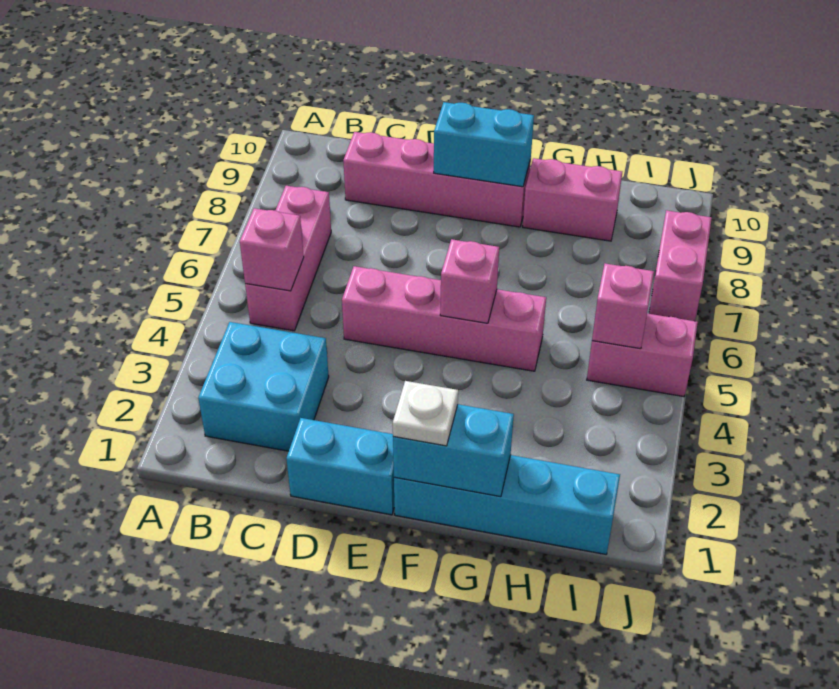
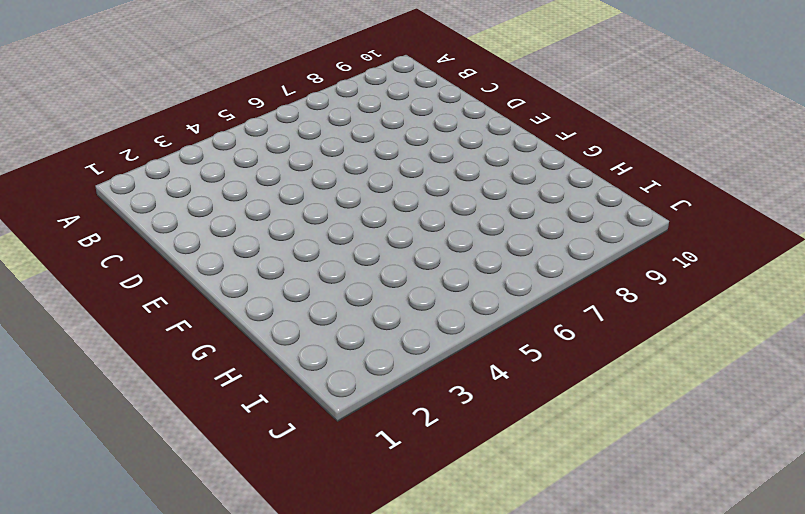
none -> cyan 2x2 brick [198,322,329,451]
none -> pink 1x3 brick [245,186,331,331]
none -> pink 1x4 brick [343,132,531,227]

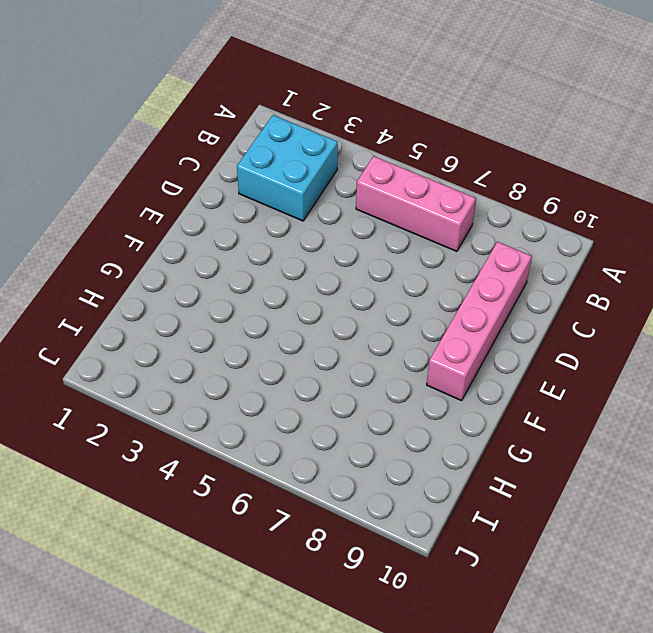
none -> cyan 1x2 brick [286,418,394,515]
none -> pink 1x4 brick [342,266,546,371]
none -> cyan 1x4 brick [394,455,620,554]

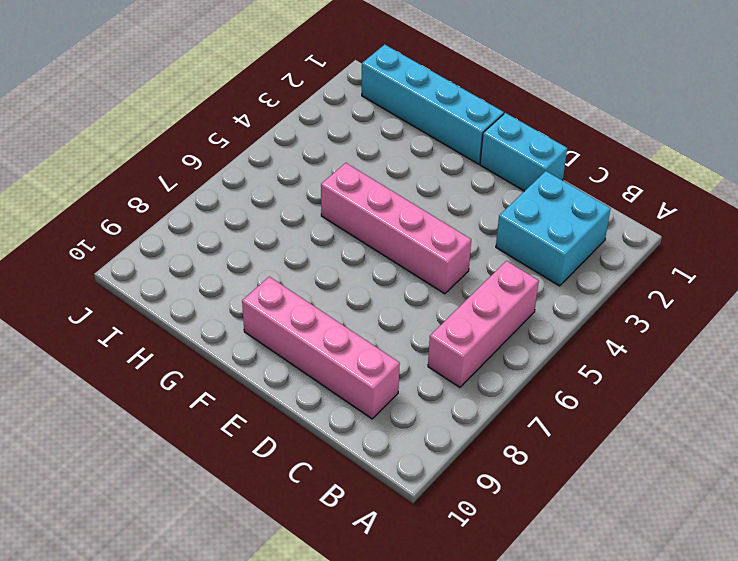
none -> pink 1x2 brick [523,158,622,241]
none -> pink 1x2 brick [587,314,698,397]
none -> pink 1x2 brick [649,210,712,321]

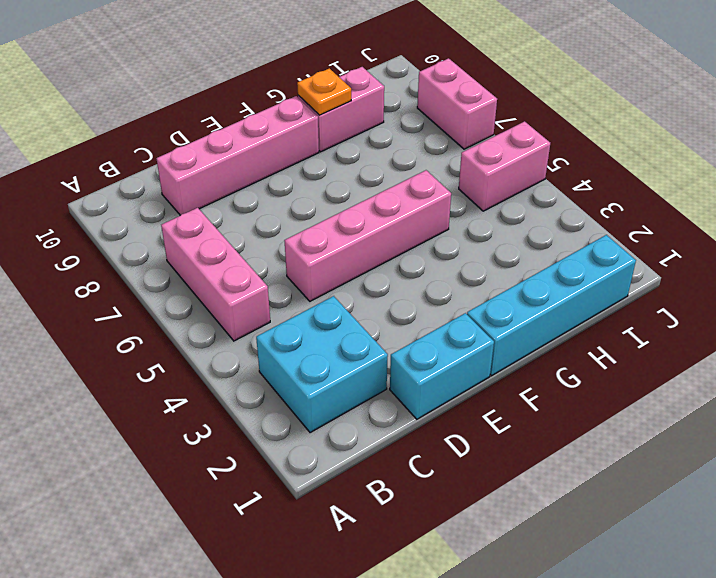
orange 1x1 plate [297,68,351,115] -> none
none -> pink 1x1 brick [240,208,304,291]
none -> cyan 1x2 brick [434,102,534,187]
none -> cyan 1x2 brick [393,404,514,497]

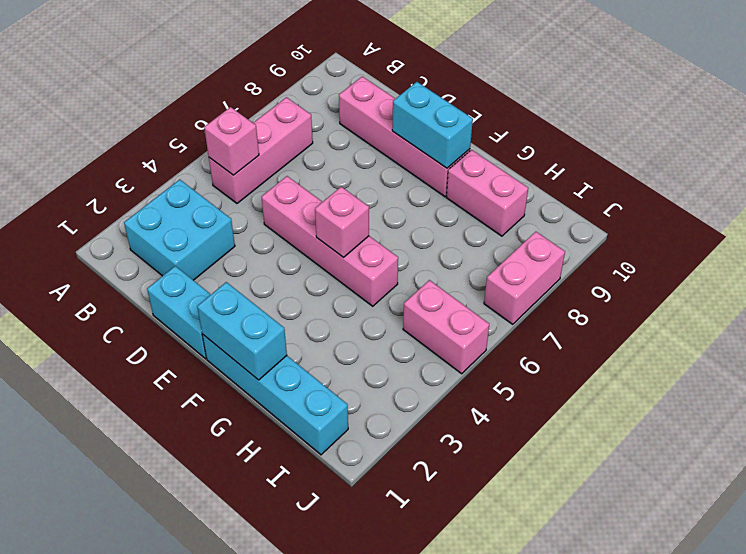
none -> pink 1x1 brick [592,263,654,349]
none -> white 1x1 plate [393,381,458,446]

